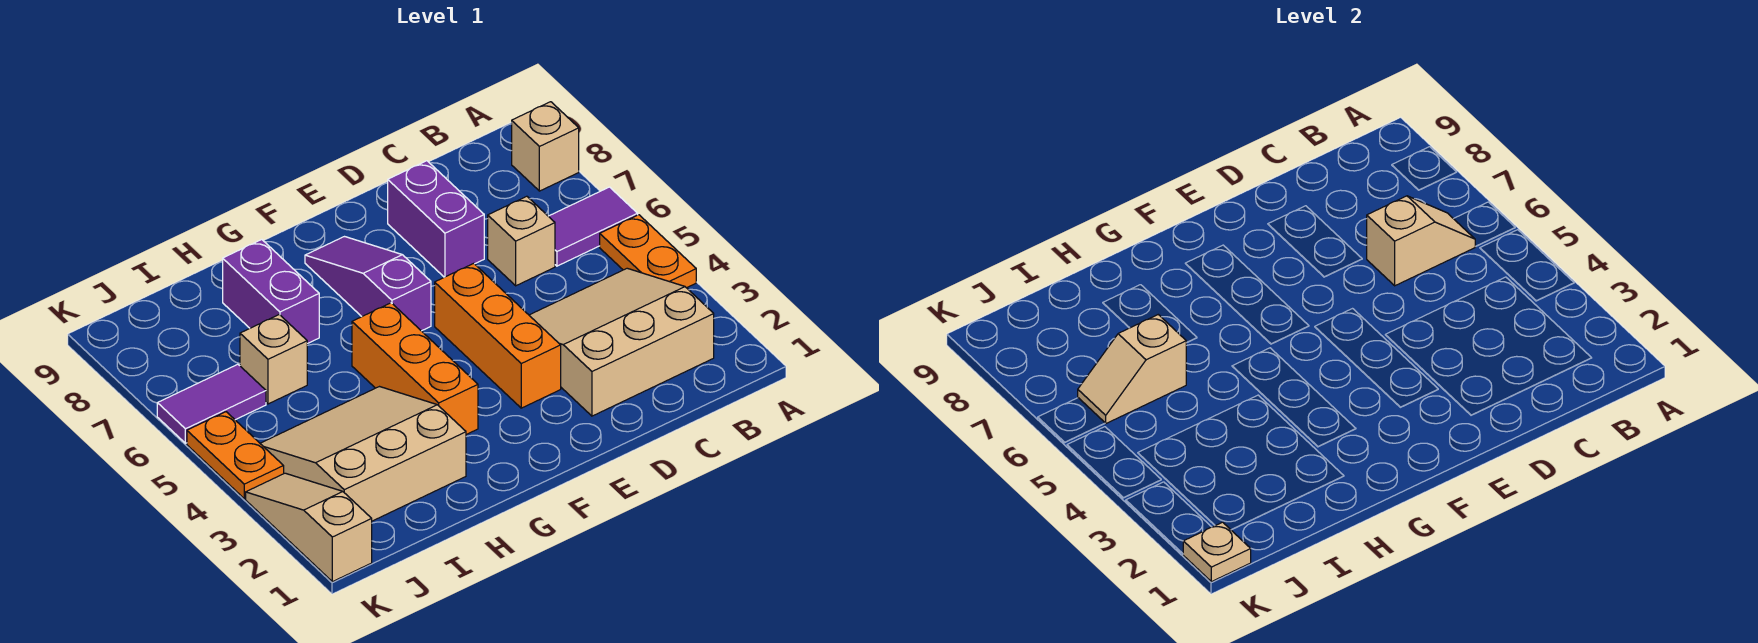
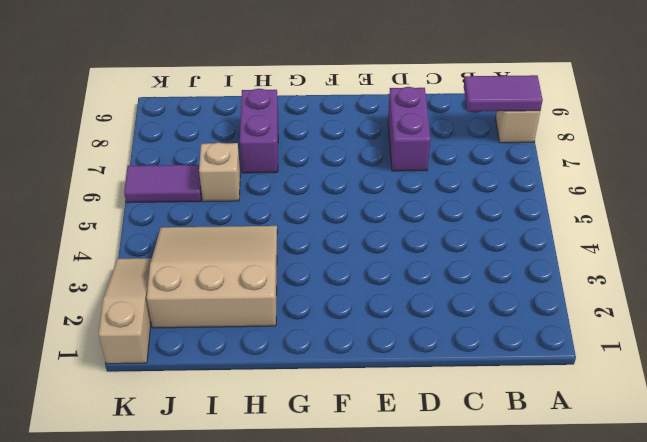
purple 1x2 tile [464,75,543,112] -> purple 1x2 tile moved to [549,187,638,266]
none -> orange 1x2 plate [600,215,696,288]
none -> tan 3x3 slope [529,268,714,416]
none -> tan 1x1 brick [488,196,555,286]

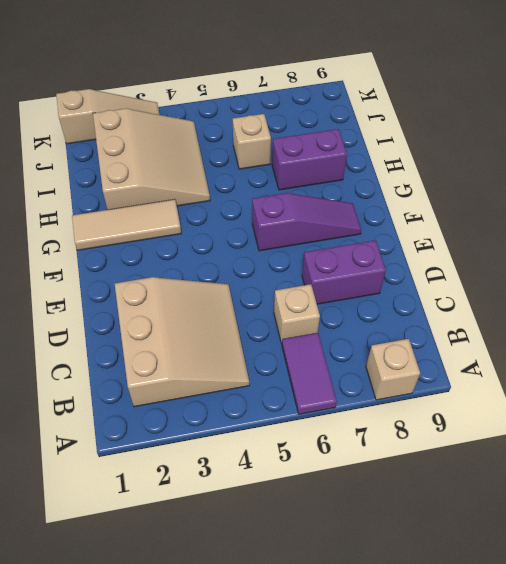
tan 1x3 tile [72,199,181,250] -> orange 1x3 brick [352,303,478,435]
none -> orange 1x2 plate [600,215,696,288]
none -> orange 1x3 brick [435,263,561,408]
none -> purple 1x2 tile [157,364,266,443]

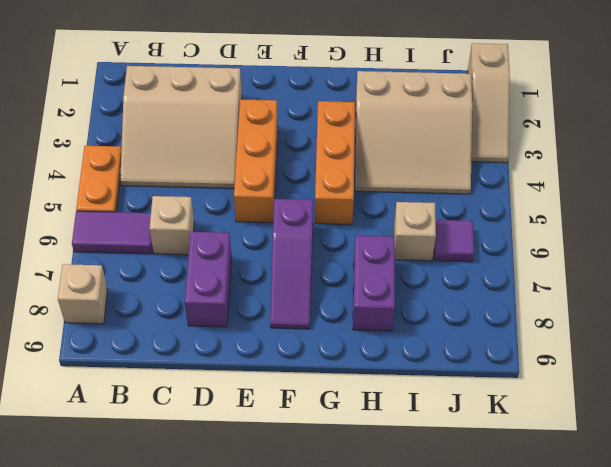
purple 1x1 tile [434,220,474,262] -> purple 1x2 tile [157,364,266,443]
none -> orange 1x2 plate [187,412,284,499]
none -> tan 1x2 slope [1367,196,1476,286]
none -> tan 1x2 slope [1078,315,1186,423]

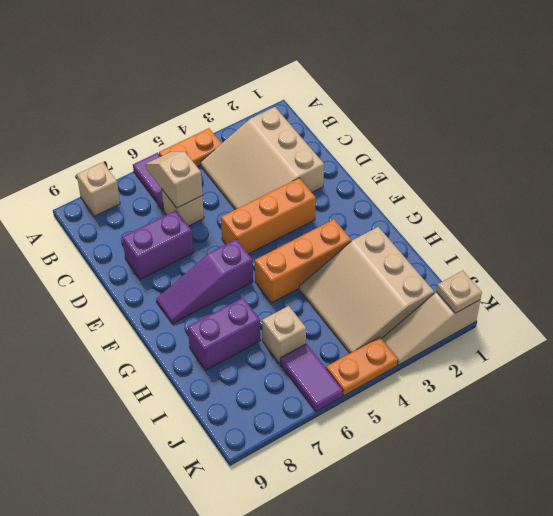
none -> tan 1x2 slope [1078,315,1186,423]

